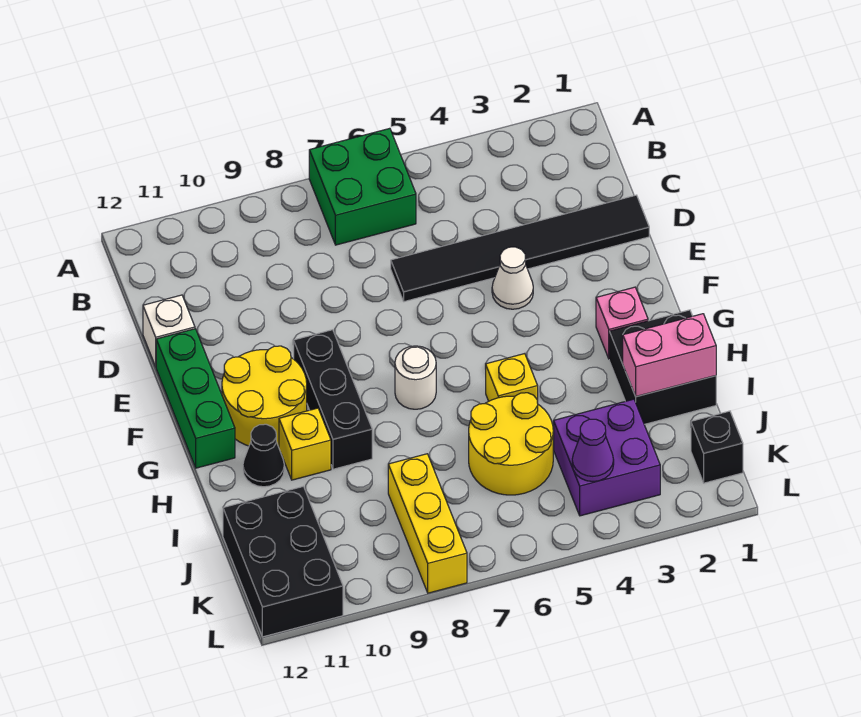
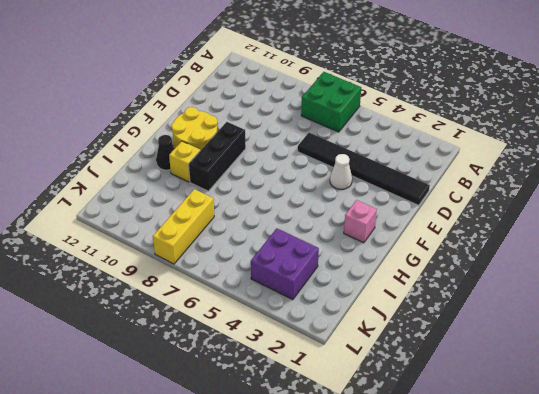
none -> white 1x1 brick [143,295,195,367]
none -> green 1x3 brick [156,329,235,468]
none -> white 1x1 round brick [395,346,436,409]

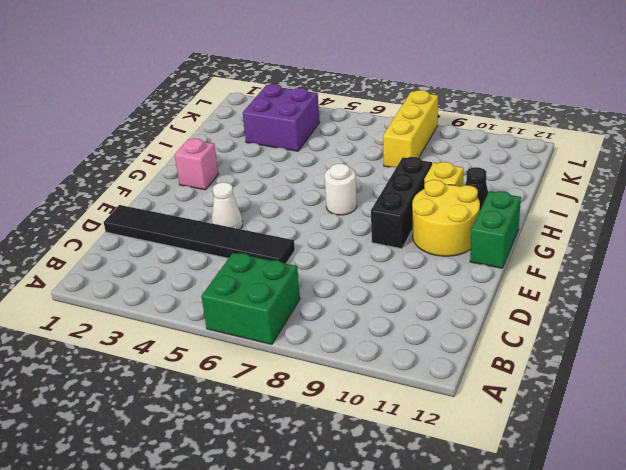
green 1x2 brick [470,191,521,268] -> green 1x3 brick [156,329,235,468]
none -> white 1x1 brick [143,295,195,367]
none -> black 2x2 brick [609,310,716,424]
none -> yellow 1x1 brick [486,354,538,403]

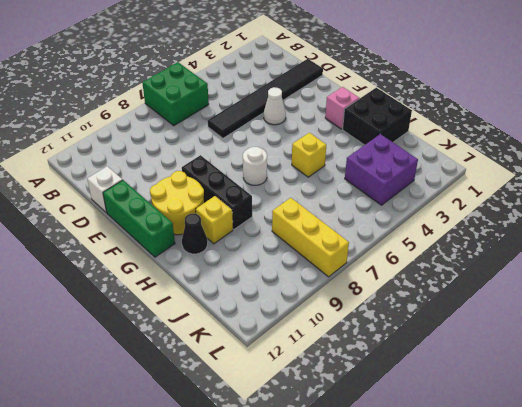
none -> yellow 2x2 round brick [469,393,553,495]
none -> black 2x3 brick [223,486,343,637]
none -> black 1x1 brick [691,411,743,483]

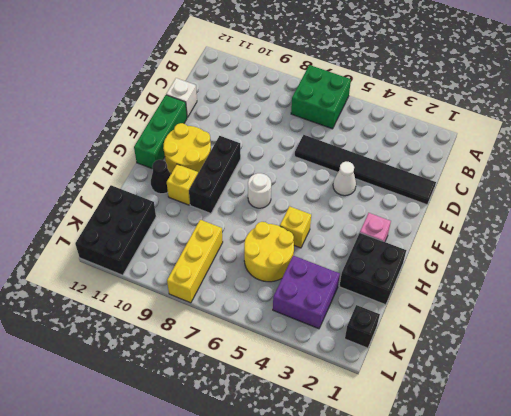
none -> pink 1x2 brick [623,314,716,397]
none -> purple 1x1 cone [572,419,614,482]

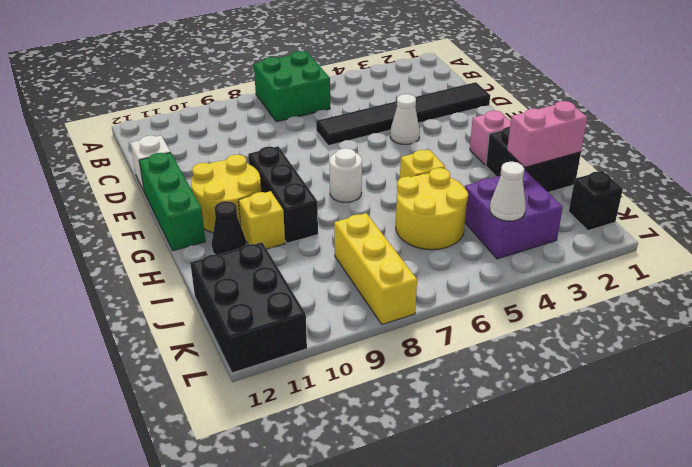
white 1x1 cone [490,162,526,221] -> purple 1x1 cone [572,419,614,482]

